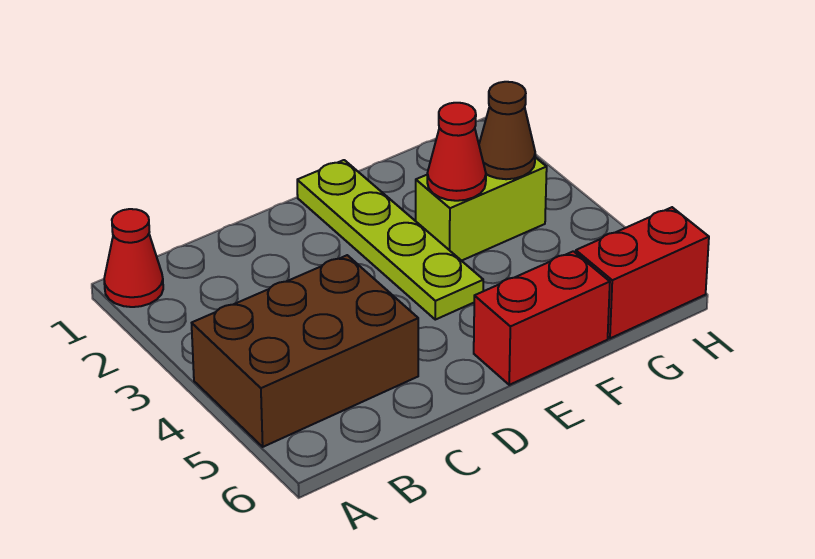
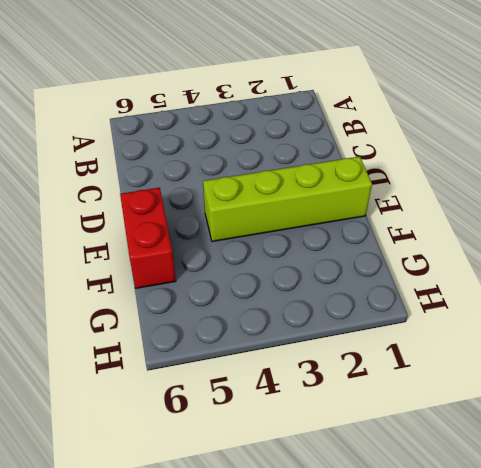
lime 1x4 brick [203,156,372,242] -> lime 1x4 plate [297,160,483,320]
none -> red 1x1 cone [104,209,163,307]
none -> brown 2x3 brick [192,255,418,447]

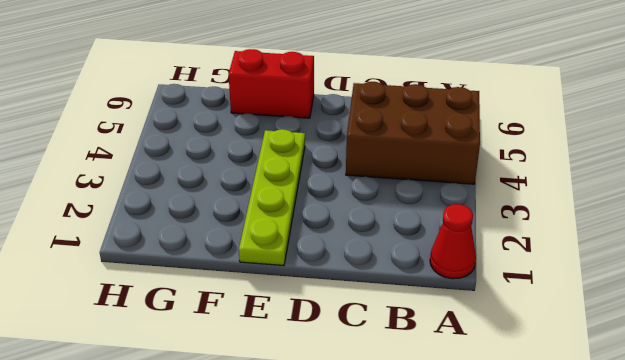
none -> lime 1x2 brick [416,157,547,261]
none -> red 1x2 brick [576,207,709,338]

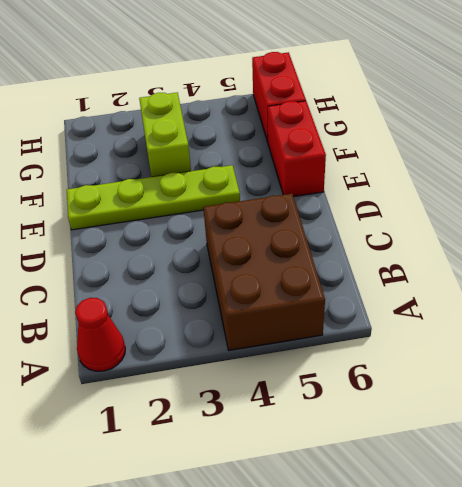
none -> red 1x1 cone [427,103,486,201]
none -> brown 1x1 cone [479,82,535,179]

